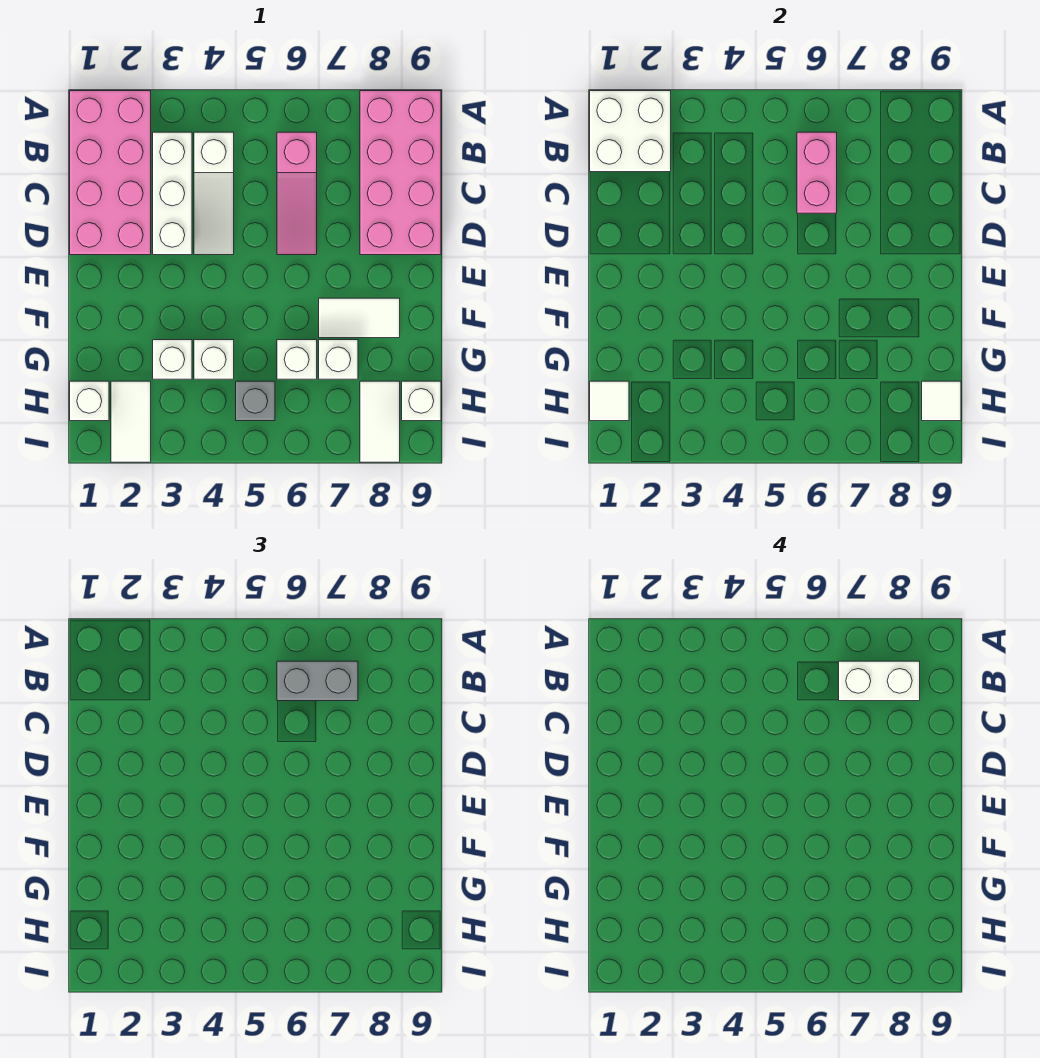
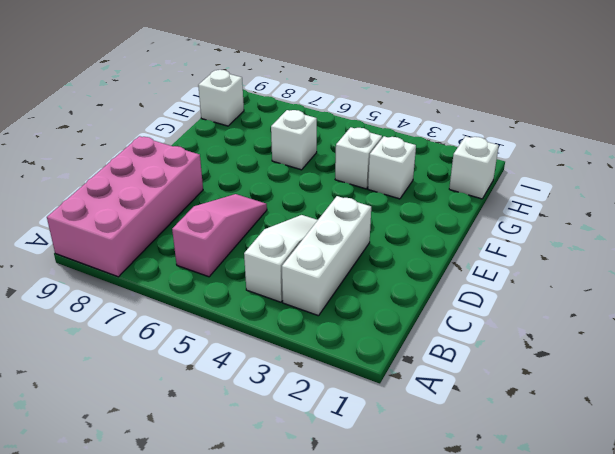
none -> pink 2x4 brick [70,91,151,255]
none -> white 1x2 tile [319,298,400,338]
none -> white 1x1 brick [319,340,358,379]

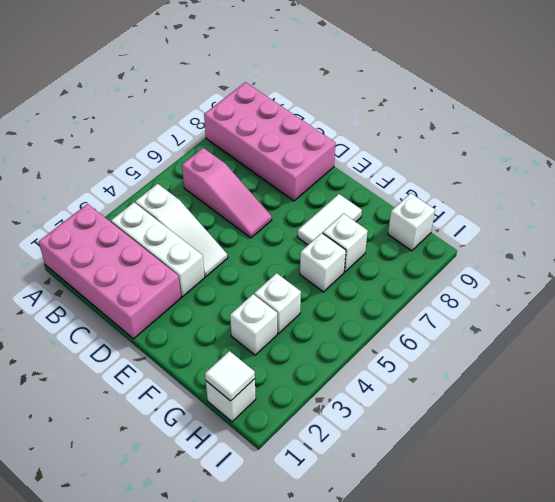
none -> white 1x2 tile [111,381,151,462]
none -> grey 1x1 brick [236,381,275,421]
none -> white 1x2 tile [360,381,400,462]

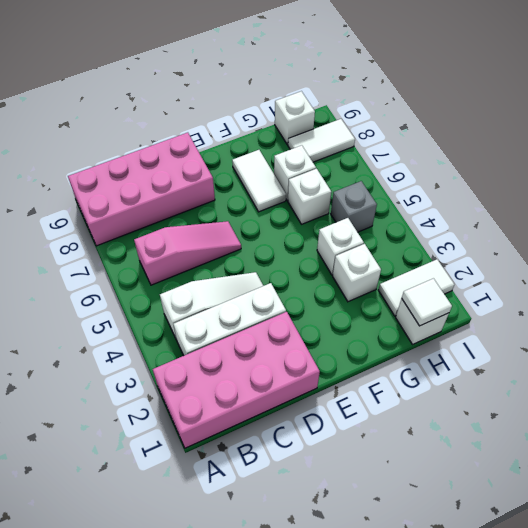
none -> white 2x2 brick [590,91,671,172]
none -> pink 1x2 brick [797,132,837,213]
none -> white 1x1 tile [922,381,961,421]

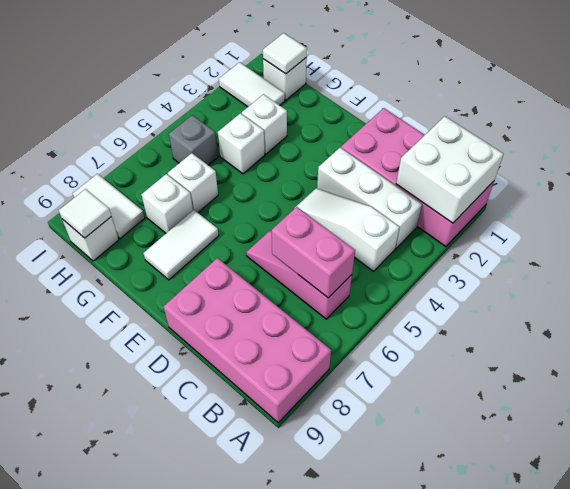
none -> grey 1x2 brick [277,661,358,701]
none -> white 1x2 brick [839,661,920,701]

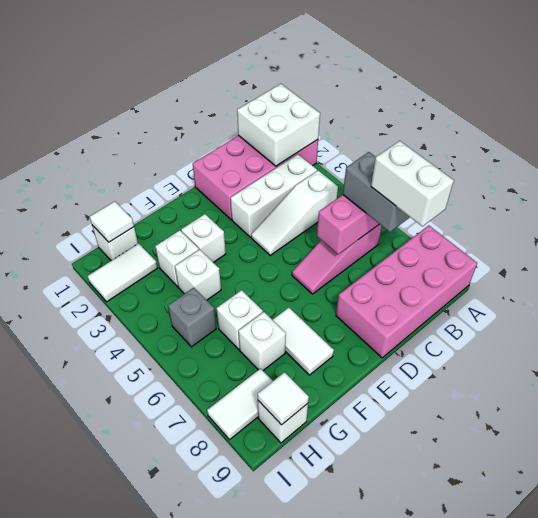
white 1x1 brick [181,214,226,263] -> none

